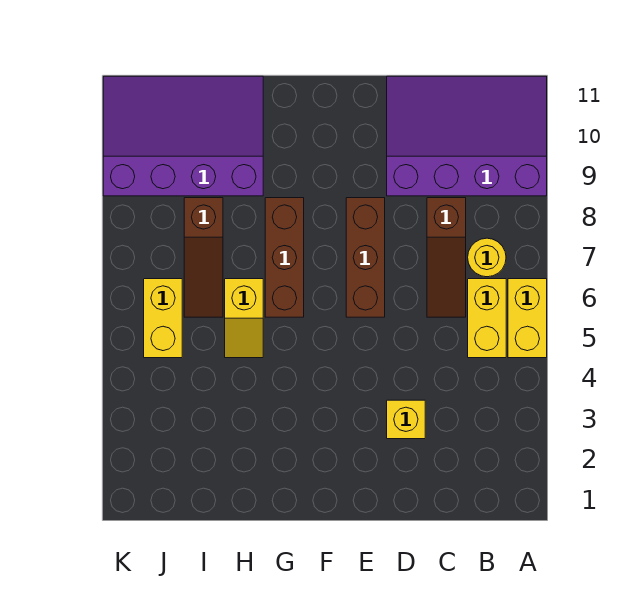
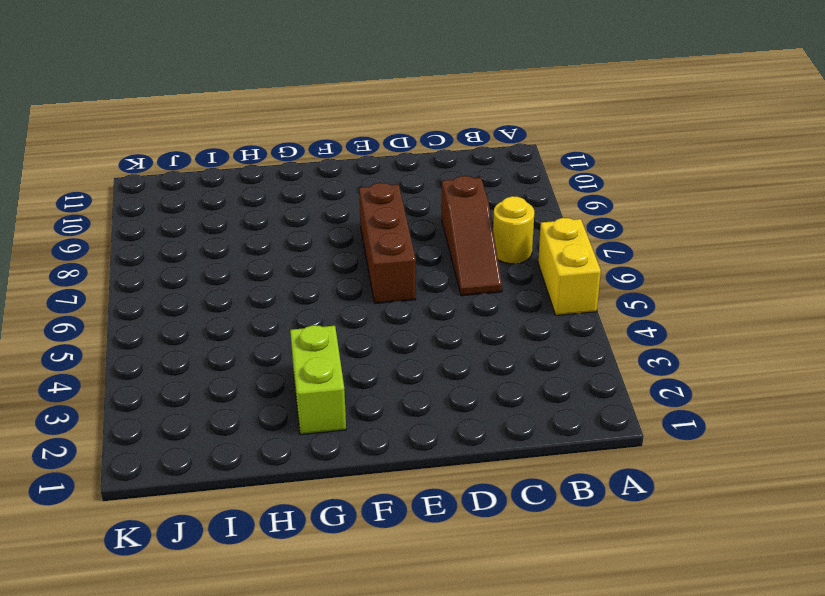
lime 1x2 brick [290,325,346,434] -> none
none -> purple 3x4 slope [387,76,547,196]
none -> yellow 1x2 brick [468,279,506,358]
none -> yellow 1x1 brick [387,400,425,439]

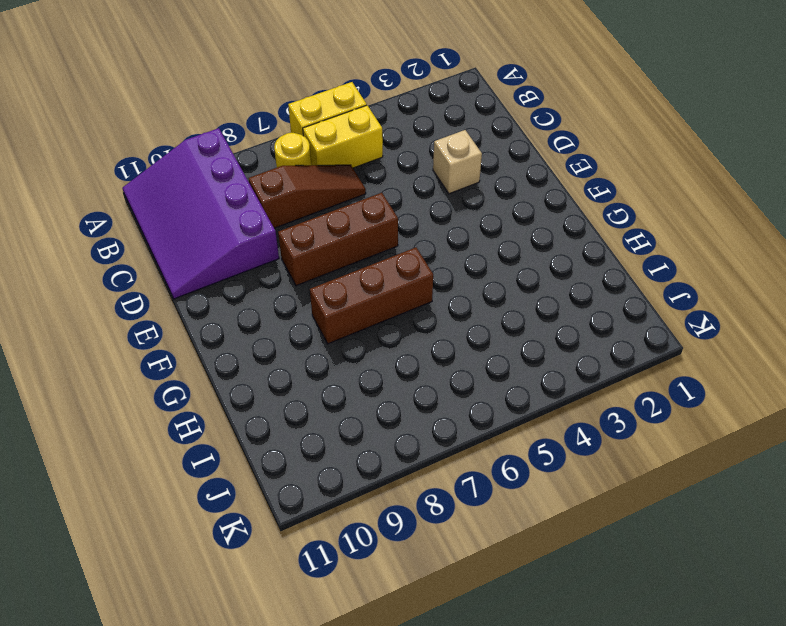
tan 1x1 brick [433,130,482,194] -> yellow 1x1 brick [387,400,425,439]
none -> yellow 1x2 slope [225,279,263,358]
none -> purple 3x4 slope [103,76,263,196]
none -> brown 1x3 slope [184,198,223,317]

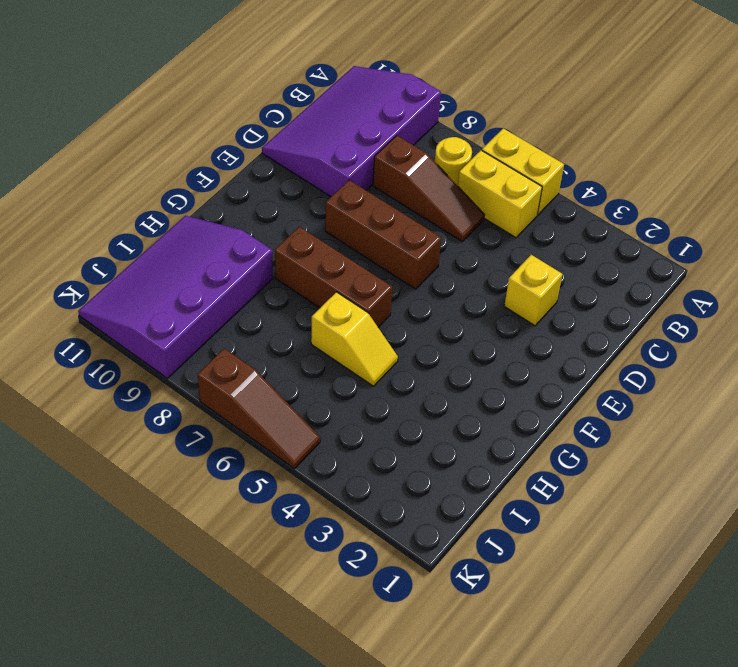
brown 1x3 slope [198,349,320,469] -> brown 1x3 slope moved to [184,198,223,317]
none -> yellow 1x2 brick [144,279,182,358]

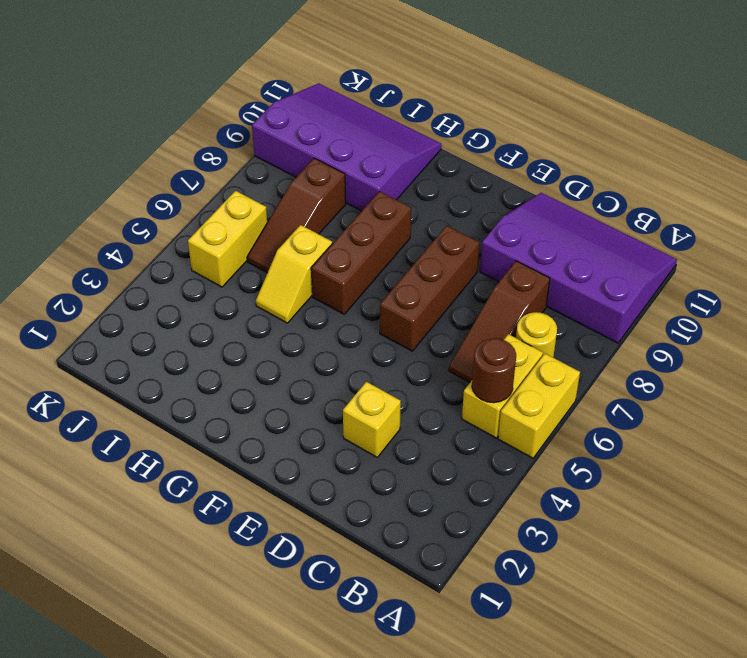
brown 1x1 round brick [472,338,516,403] -> none

